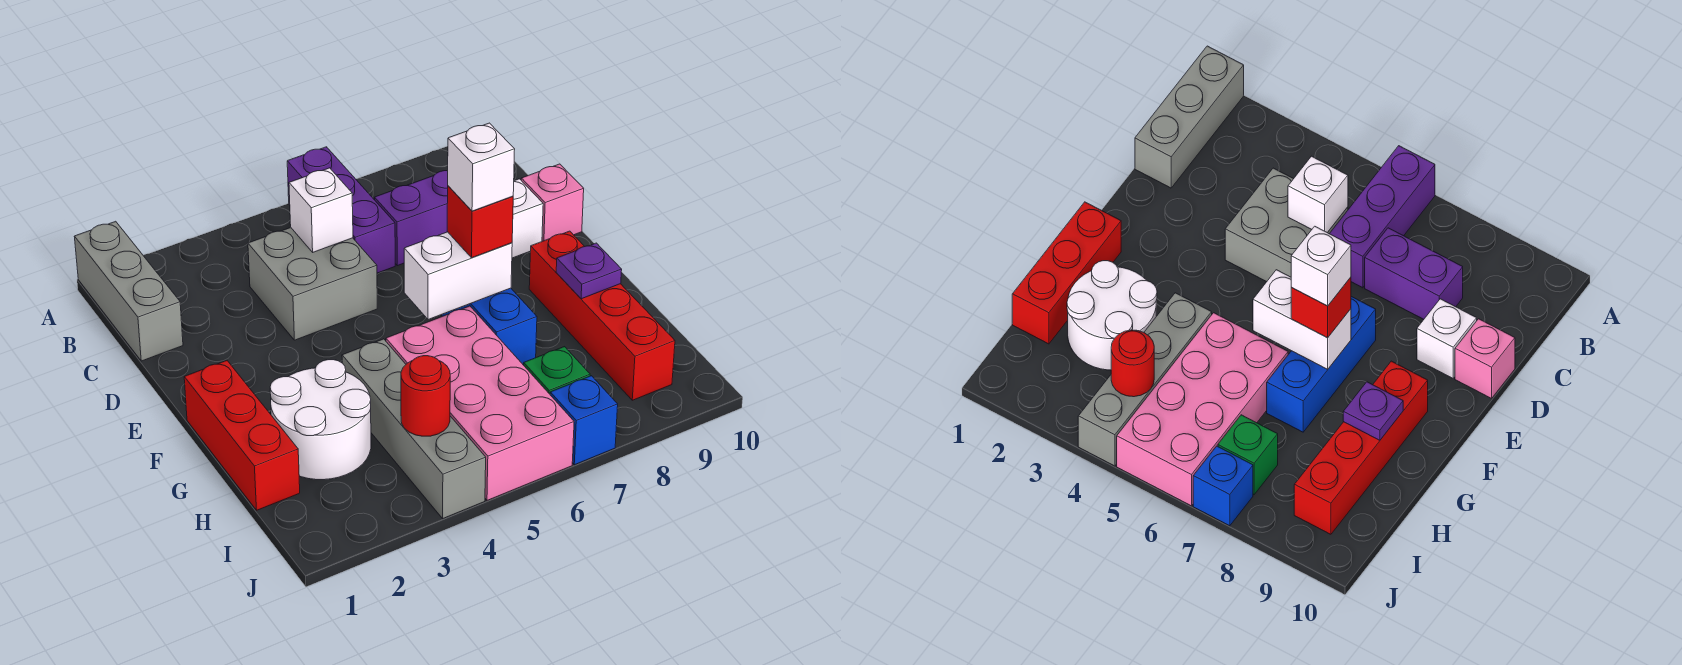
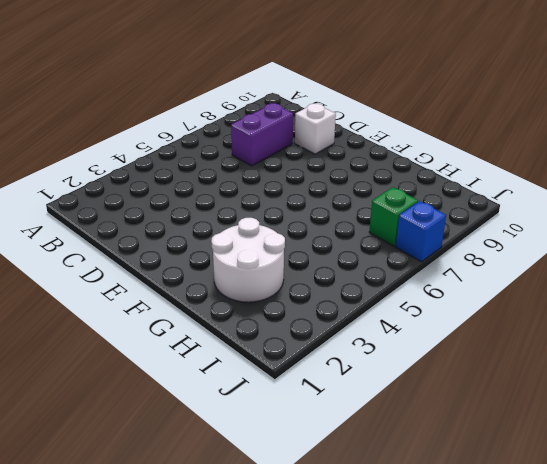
none -> grey 1x3 brick [74,221,183,361]
none -> purple 1x3 brick [287,147,395,273]
none -> grey 2x2 brick [248,227,377,340]

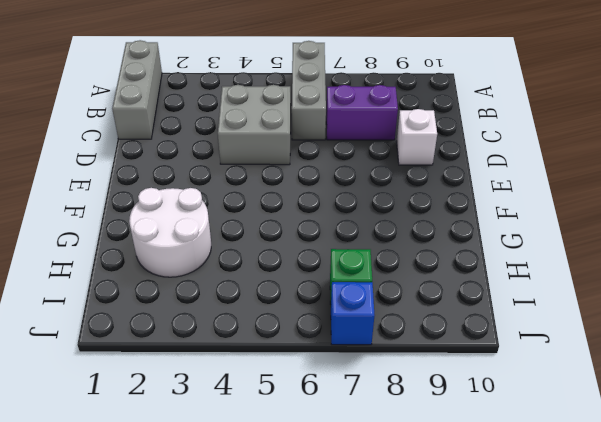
grey 1x3 brick [292,41,326,140] -> purple 1x3 brick [287,147,395,273]
none -> pink 1x1 brick [521,164,584,241]
none -> blue 1x3 brick [442,288,537,365]
none -> red 1x3 brick [184,361,300,510]

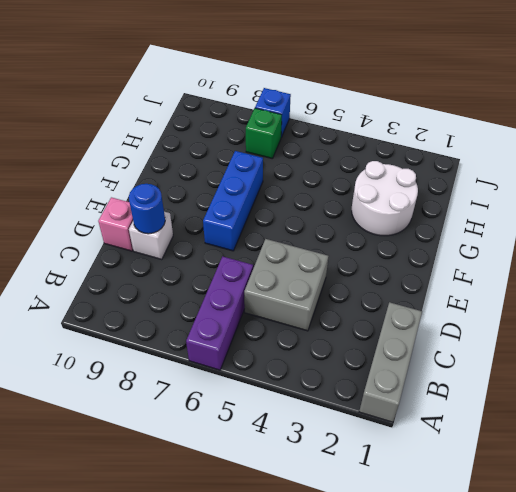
blue 1x1 round brick [129,184,165,234] -> none
none -> purple 1x2 brick [375,171,448,266]
none -> red 1x3 brick [184,361,300,510]
none -> red 1x4 brick [529,231,675,400]

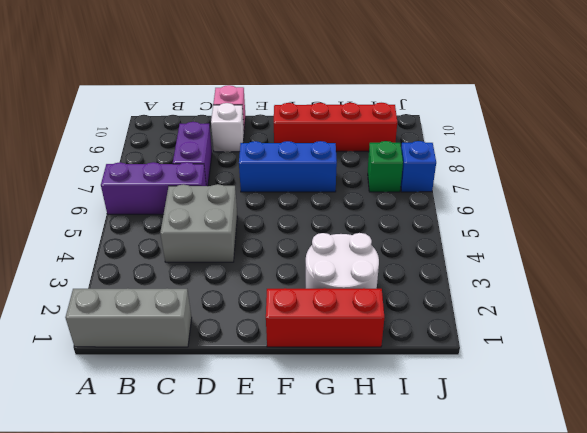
none -> grey 1x4 brick [342,339,486,518]
none -> pink 2x4 brick [386,306,574,500]
none -> white 1x1 brick [289,168,353,252]

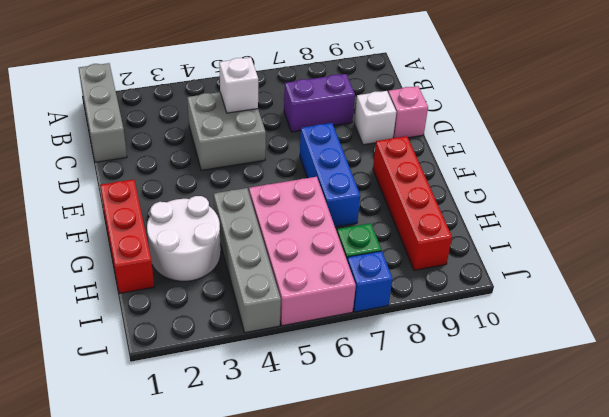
none -> purple 1x3 brick [287,147,395,273]
none -> white 1x2 brick [404,232,512,320]
none -> purple 1x1 plate [556,243,622,299]

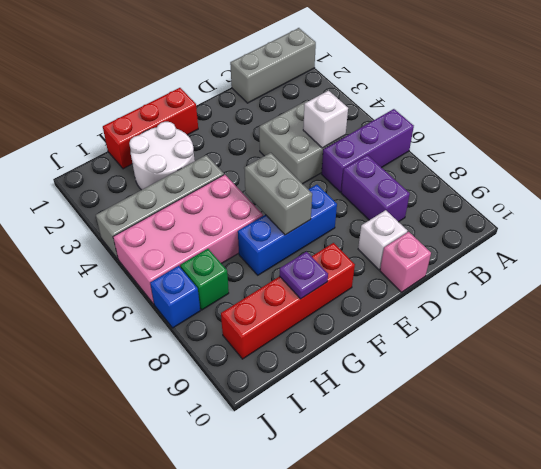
grey 1x2 brick [244,153,312,235] -> white 1x2 brick [404,232,512,320]
none -> red 1x1 round brick [401,356,450,436]
none -> red 1x1 brick [447,186,513,258]
none -> white 1x1 brick [448,123,515,211]

